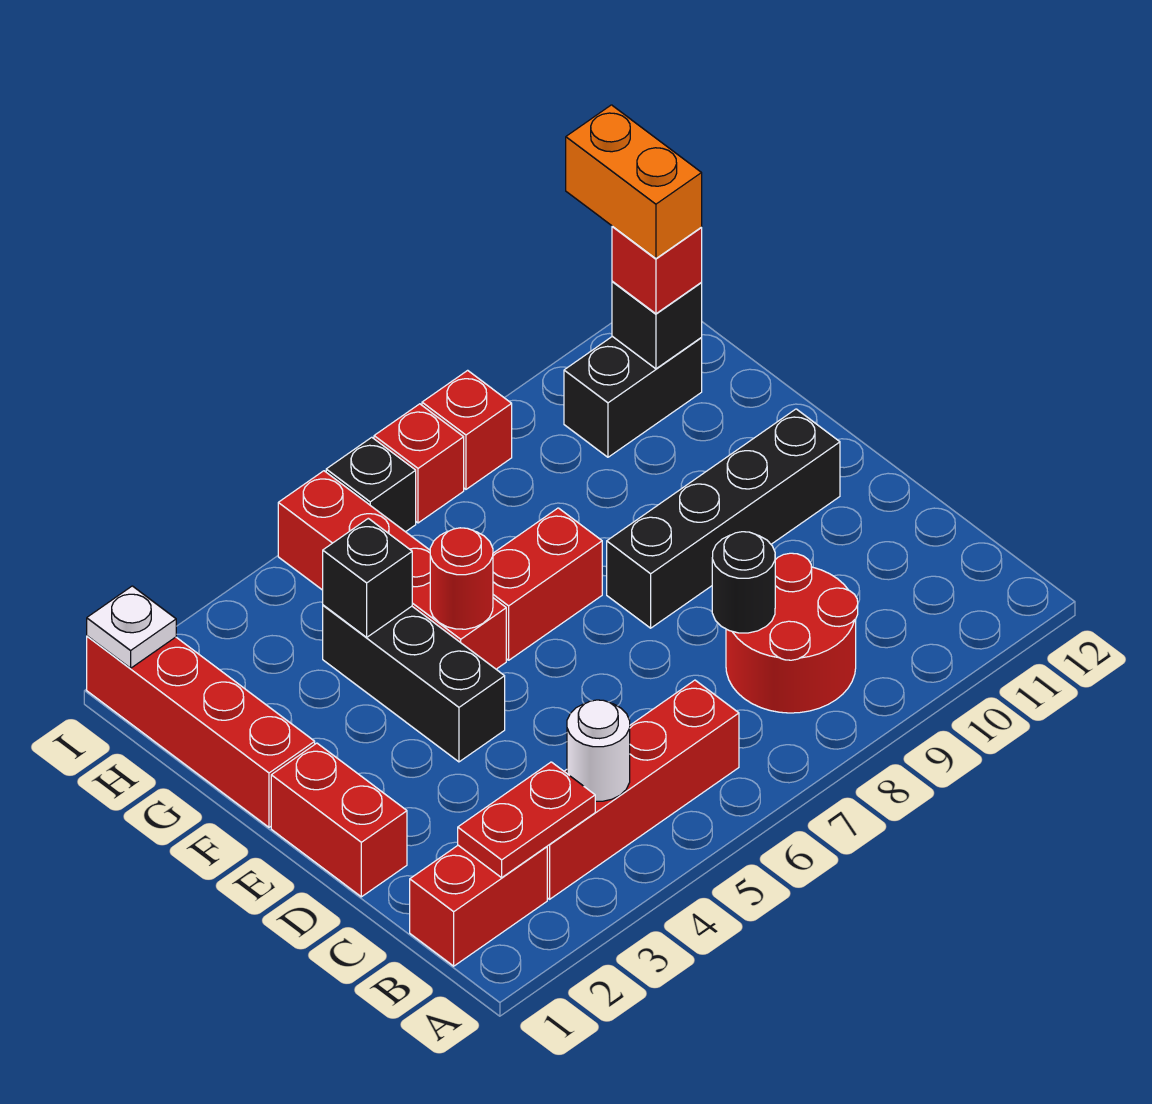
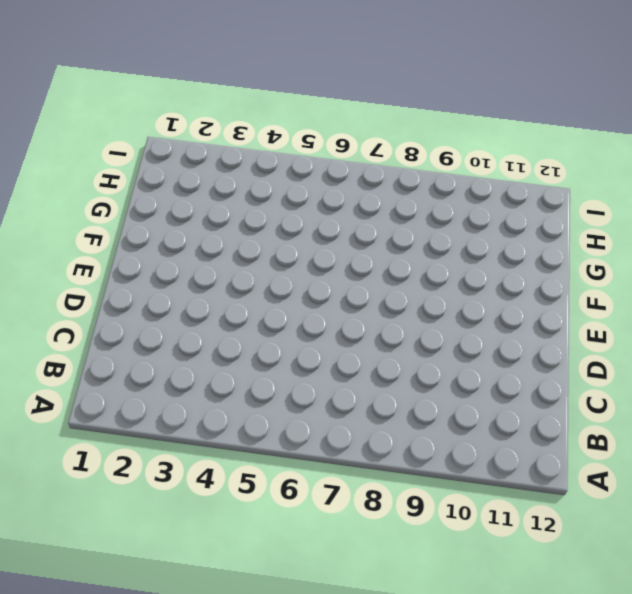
none -> red 1x2 brick [410,845,547,966]
none -> red 1x4 brick [547,680,739,899]
none -> red 2x2 round brick [726,553,858,713]

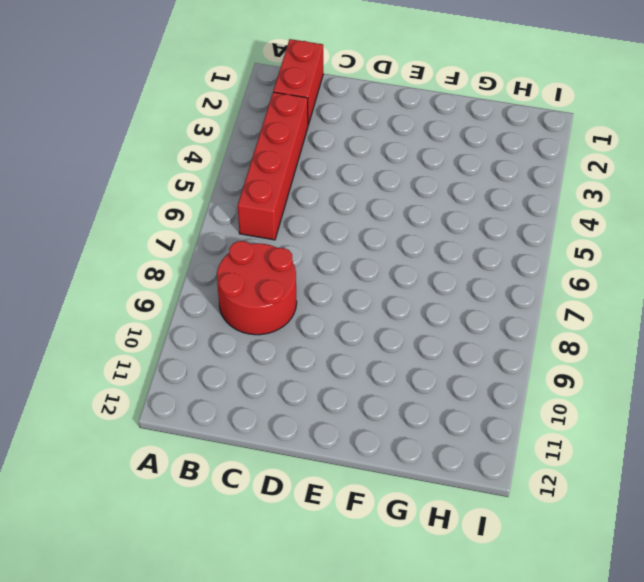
none -> red 1x2 brick [271,743,407,897]
none -> black 1x3 brick [323,605,505,762]
none -> black 1x4 brick [607,409,840,628]

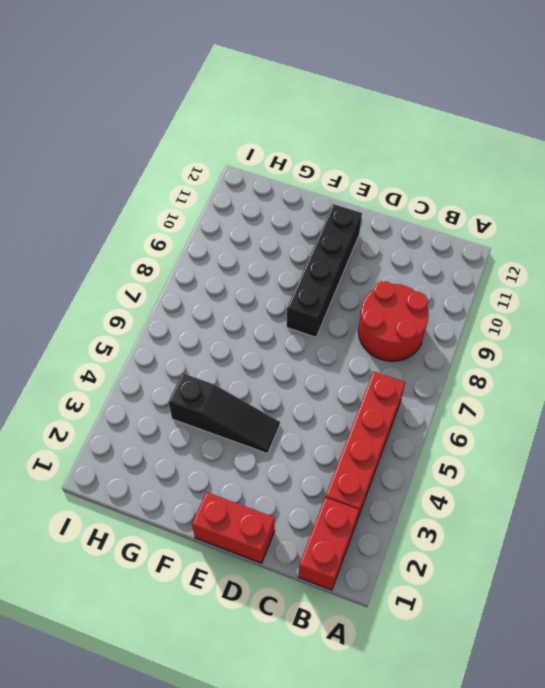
black 1x3 slope [169,373,280,454] -> black 1x3 brick [323,605,505,762]
none -> red 1x4 brick [87,636,315,827]
none -> red 1x4 brick [278,471,506,669]
none -> red 1x2 brick [493,508,602,660]

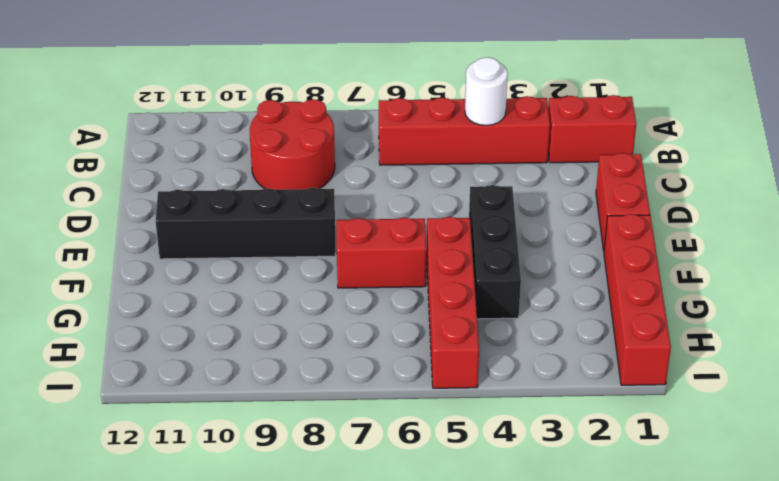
none -> black 1x2 brick [564,336,702,457]
none -> black 1x1 brick [326,437,416,532]
none -> red 1x1 brick [374,404,464,523]

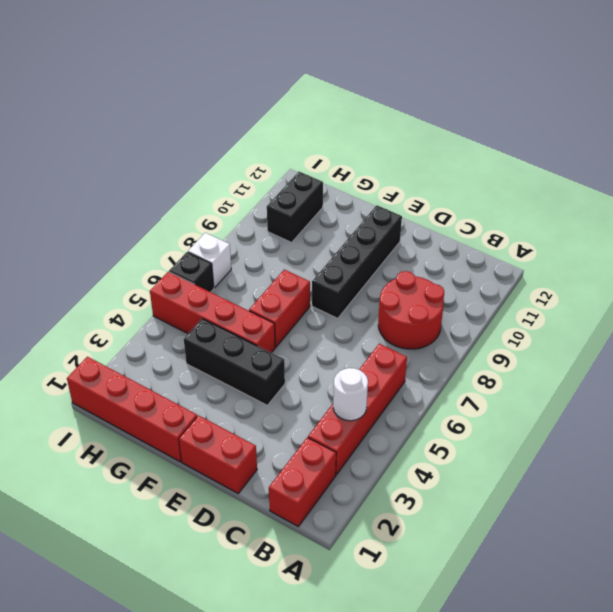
white 1x1 brick [188,233,231,288] -> red 1x1 brick [374,404,464,523]
none -> red 1x1 brick [422,370,512,489]
none -> red 1x2 plate [458,762,595,878]
none -> black 1x1 round brick [712,532,775,633]

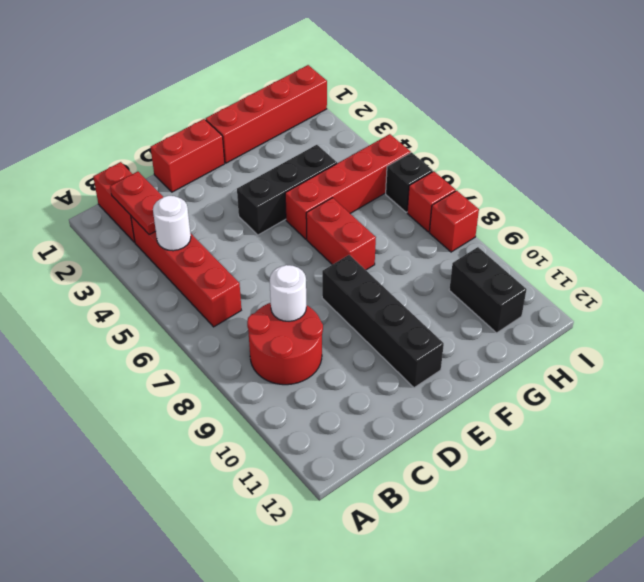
white 1x1 round brick [270,265,306,321] -> black 1x1 round brick [712,532,775,633]
none -> red 1x1 round brick [430,528,493,629]
none -> black 1x1 brick [323,518,412,638]
none -> black 1x1 brick [612,281,702,369]

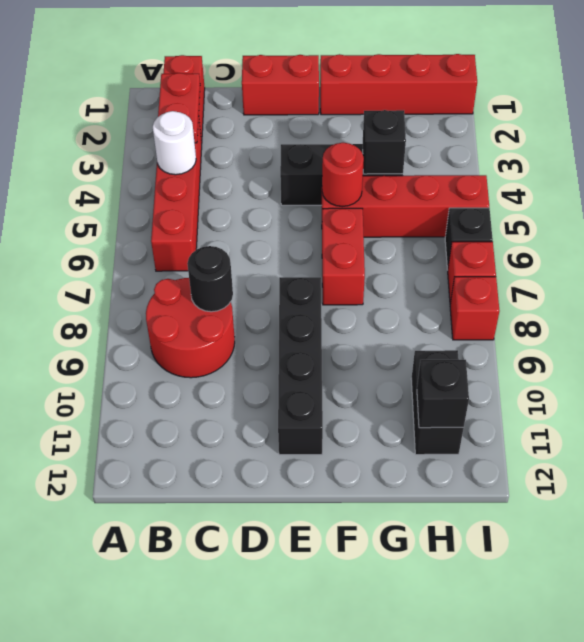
none -> white 1x1 plate [87,586,176,668]
none -> red 1x1 brick [612,226,702,314]
none -> orange 1x2 brick [566,105,702,259]

